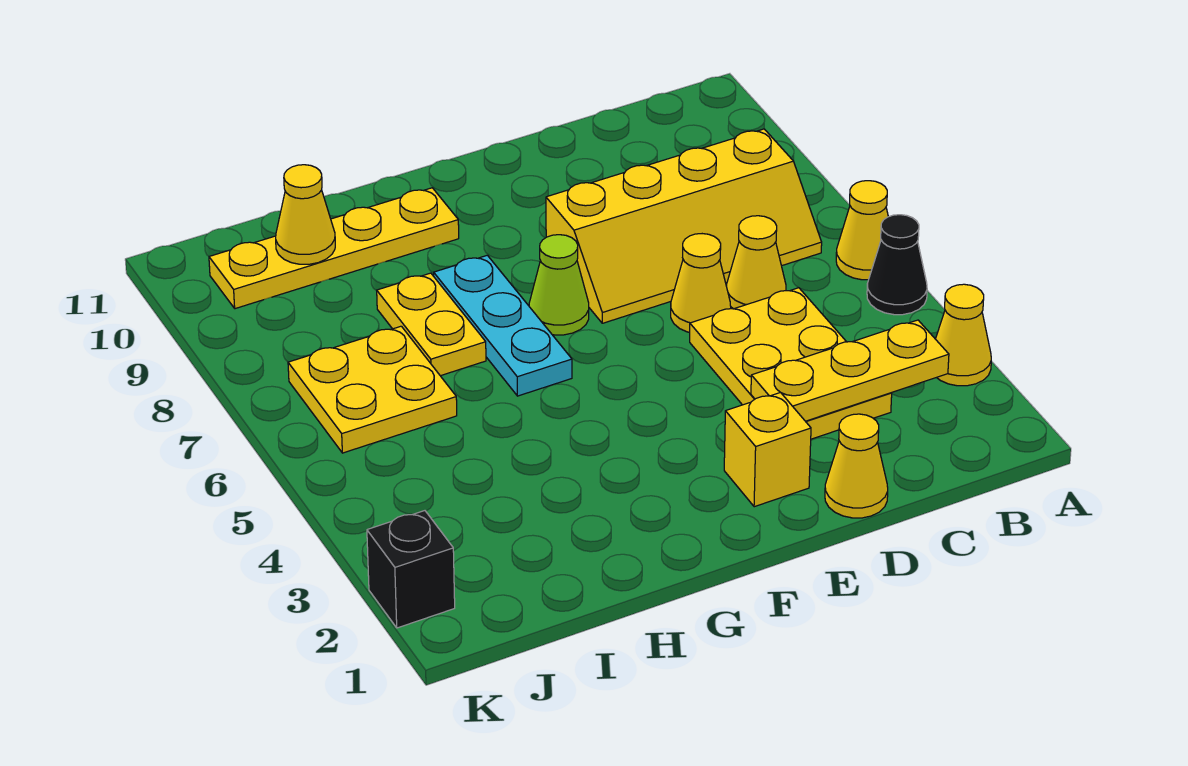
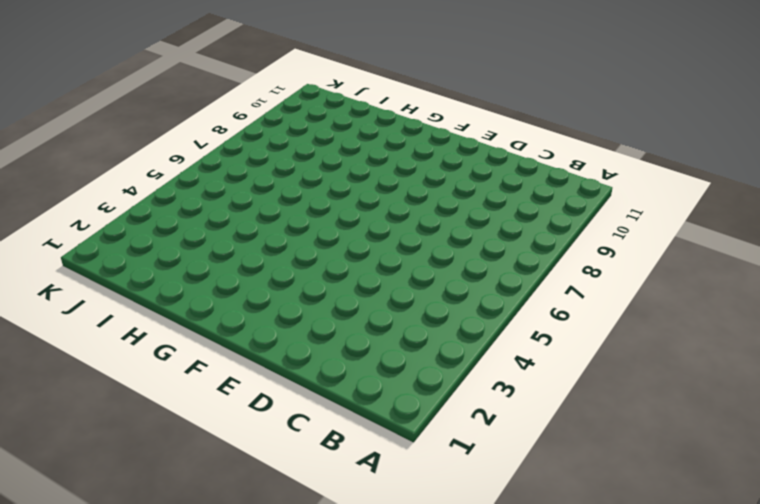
none -> yellow 1x1 cone [936,284,991,386]
none -> black 1x1 cone [867,215,927,315]
none -> yellow 1x1 cone [836,181,888,280]

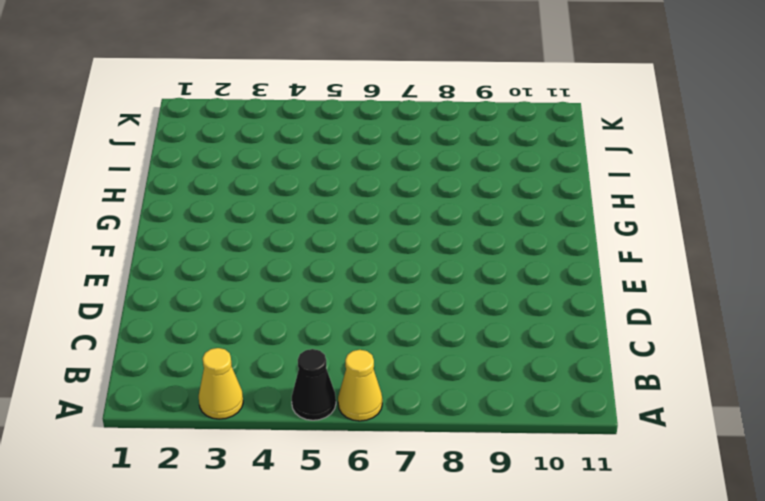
none -> yellow 2x4 slope [546,129,822,323]
none -> yellow 2x3 plate [690,288,892,439]
none -> yellow 1x1 cone [727,216,786,309]

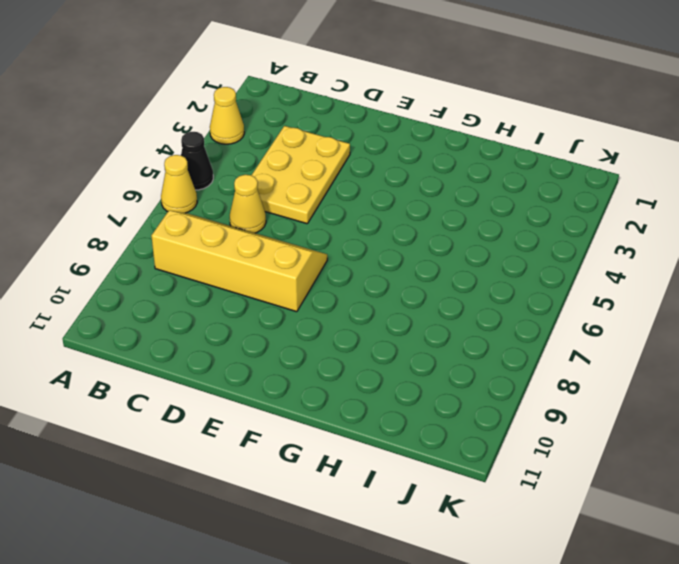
none -> yellow 1x1 cone [825,414,888,518]
none -> yellow 1x1 cone [671,234,731,332]
none -> yellow 1x1 brick [724,392,811,507]

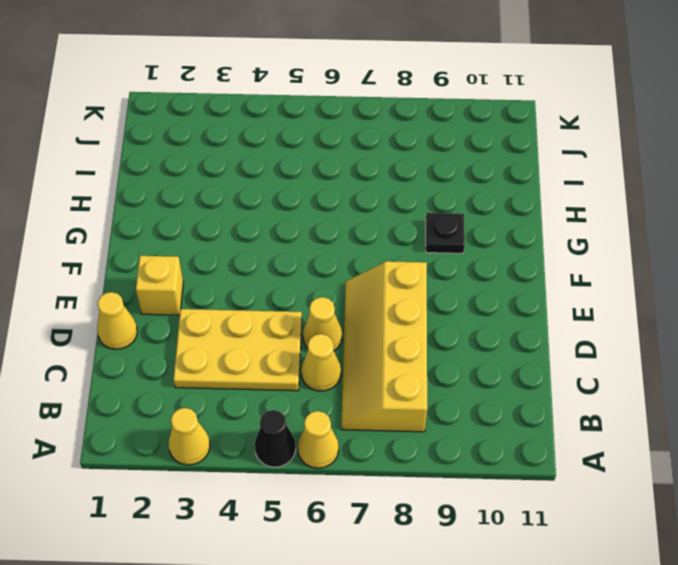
black 1x1 plate [426,213,465,253] -> none
none -> lime 1x1 cone [529,235,589,335]
none -> cyan 1x3 plate [434,255,572,396]
none -> yellow 1x4 plate [209,188,459,309]

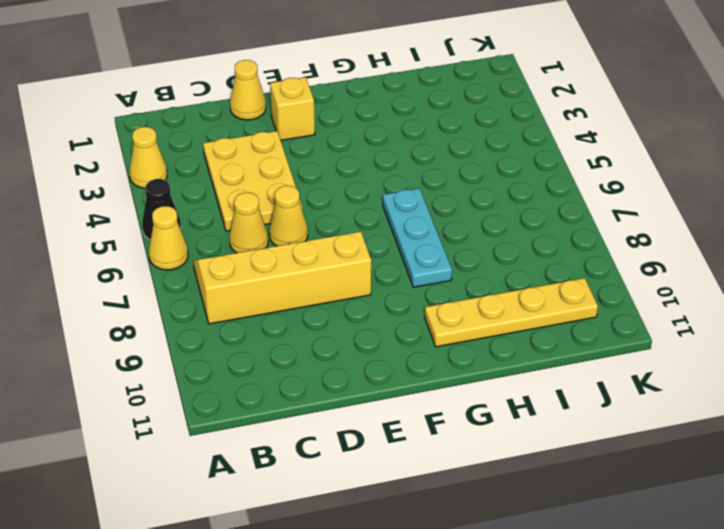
none -> lime 1x1 cone [529,235,589,335]
none -> yellow 1x2 plate [377,273,486,376]
none -> yellow 2x2 plate [288,326,457,453]

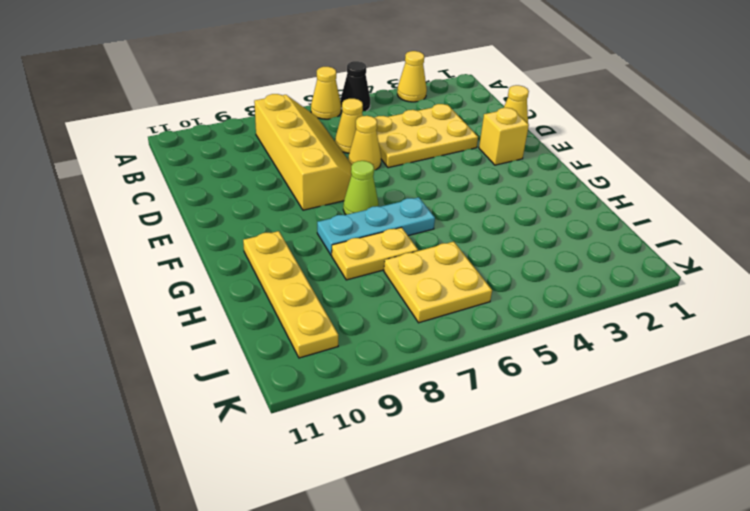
none -> black 1x1 brick [367,511,455,628]
none -> yellow 1x3 plate [751,320,949,421]
none -> yellow 1x1 cone [276,165,335,264]

